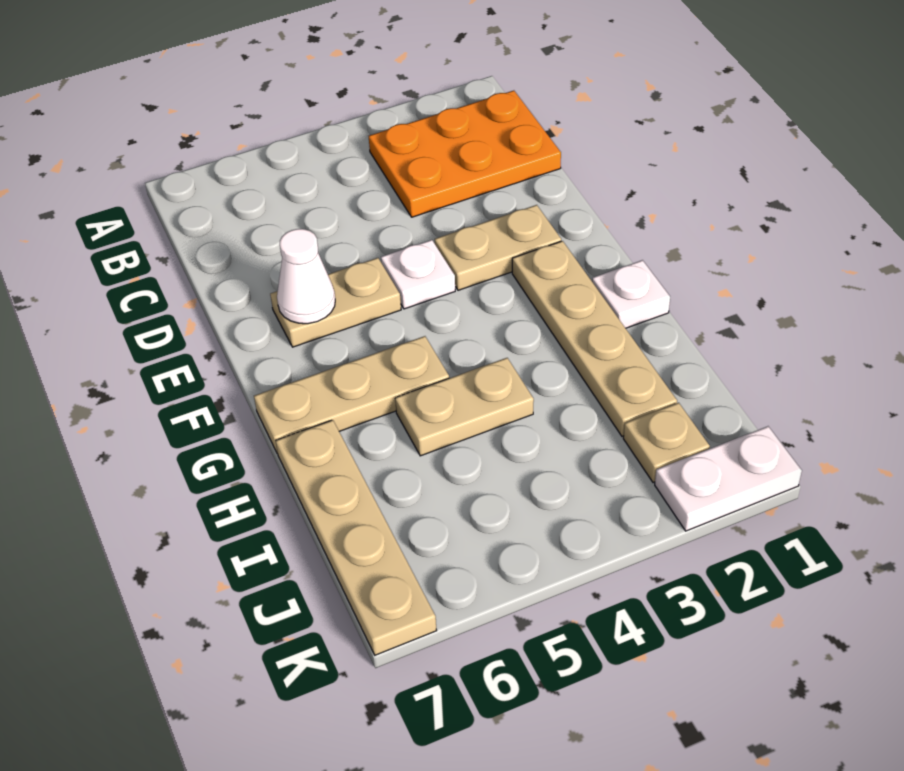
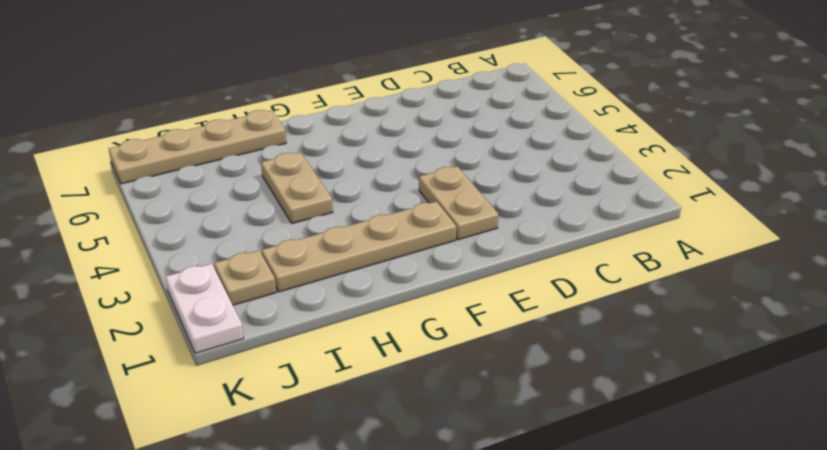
none -> orange 2x3 plate [369,91,561,217]
none -> white 1x1 plate [381,240,455,309]
none -> tan 1x2 plate [270,258,401,347]

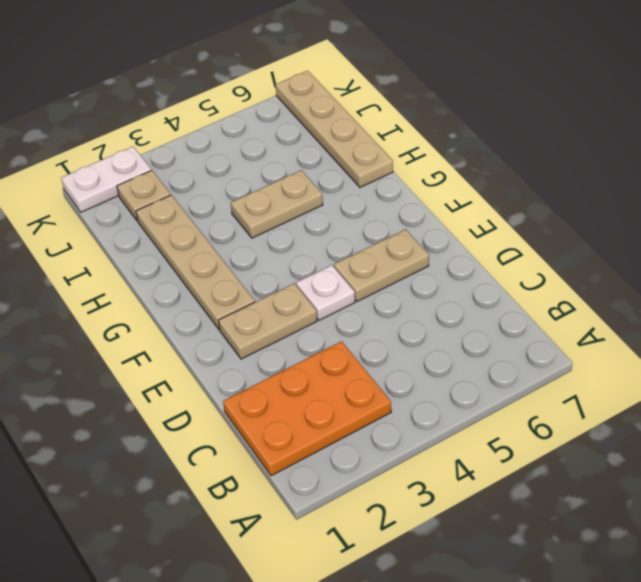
none -> white 1x1 plate [592,260,670,328]
none -> tan 1x3 plate [254,336,449,454]
none -> white 1x1 cone [277,229,335,324]

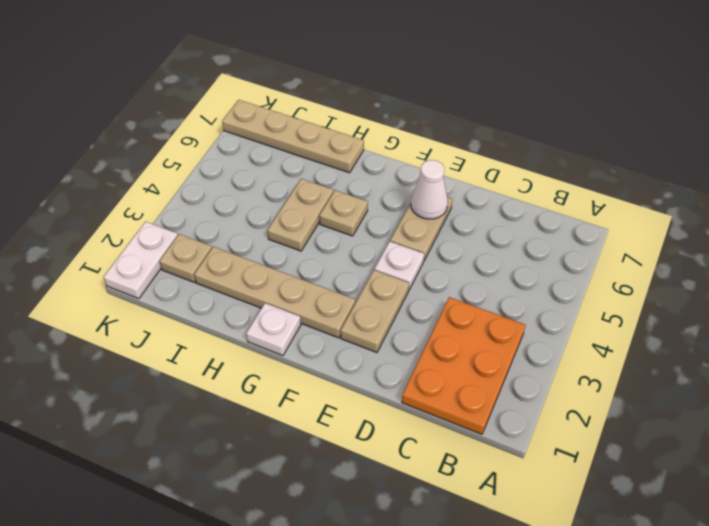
tan 1x1 plate [319,190,368,236] -> tan 1x3 plate [254,336,449,454]

